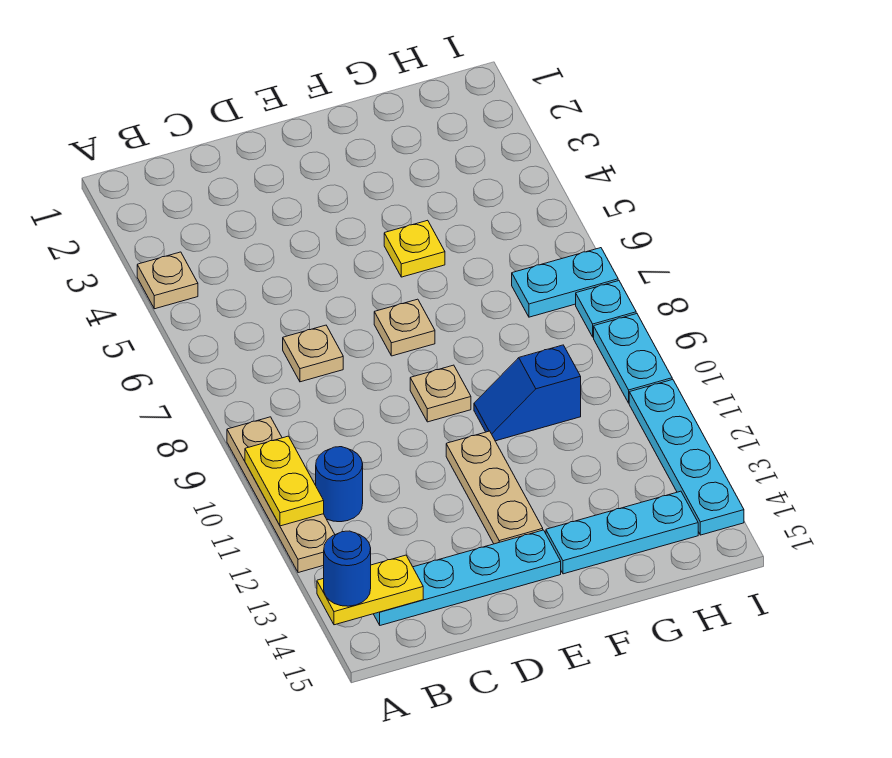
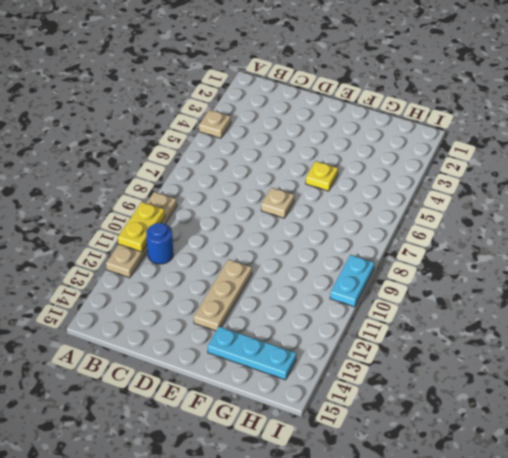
none -> cyan 1x4 plate [374,530,561,625]
none -> tan 1x1 plate [283,325,343,382]
none -> tan 1x1 plate [410,365,471,422]

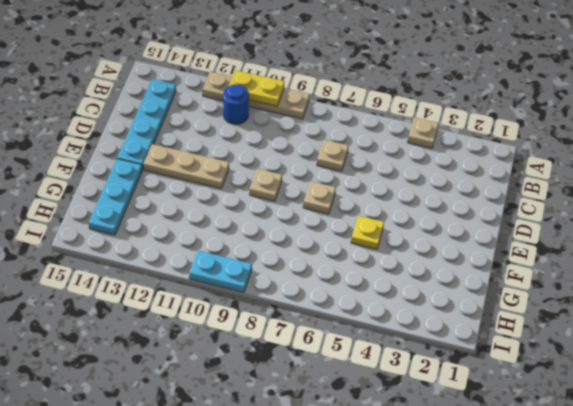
none -> blue 1x2 slope [474,345,581,441]
none -> cyan 1x2 plate [512,248,618,317]
none -> cyan 1x1 plate [576,281,636,337]

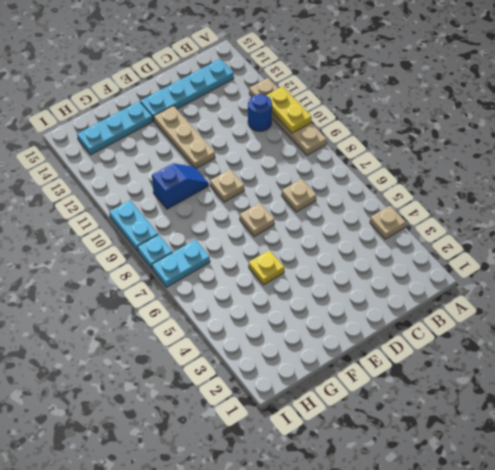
none -> cyan 1x4 plate [629,379,744,535]
none -> yellow 1x2 plate [317,555,423,625]
none -> blue 1x1 round brick [324,531,371,606]

